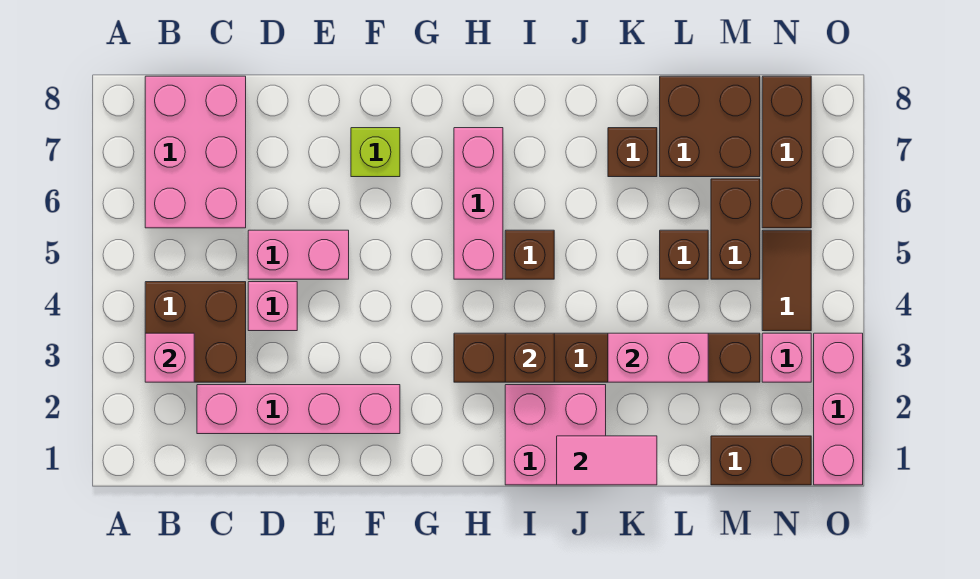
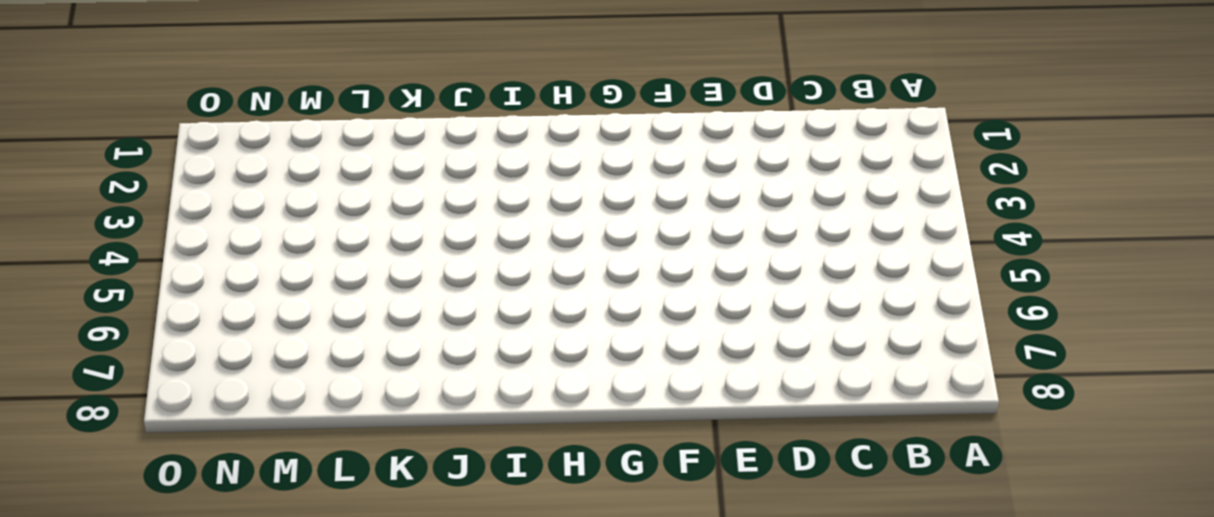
none -> brown 2x2 brick [145,282,246,382]
none -> pink 2x3 brick [145,76,246,228]
none -> pink 1x4 brick [197,385,400,434]

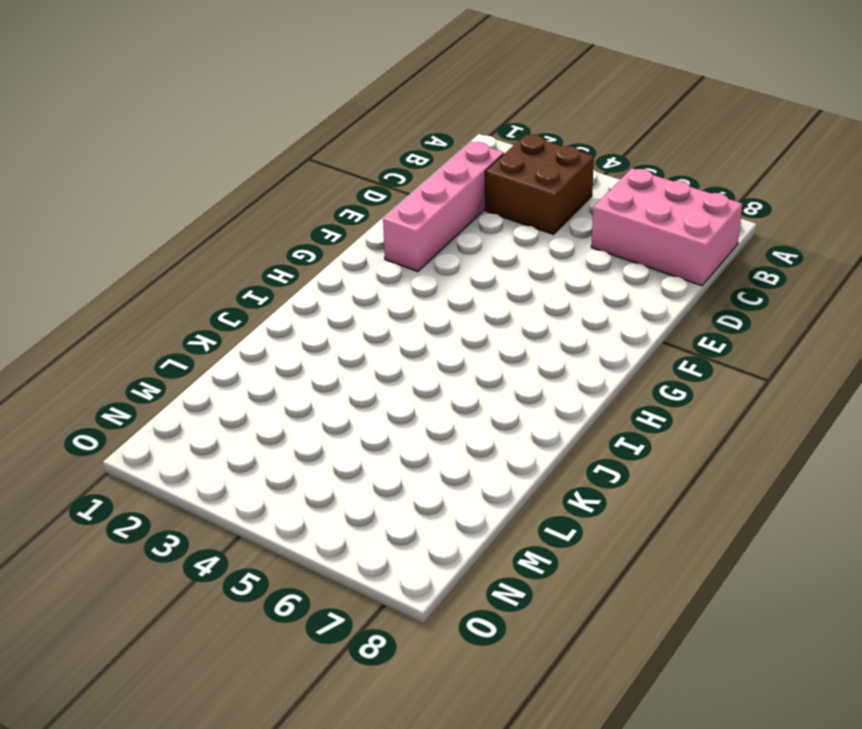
none -> pink 1x1 brick [248,282,297,331]
none -> pink 1x2 brick [248,230,349,279]
none -> lime 1x1 brick [351,128,400,177]

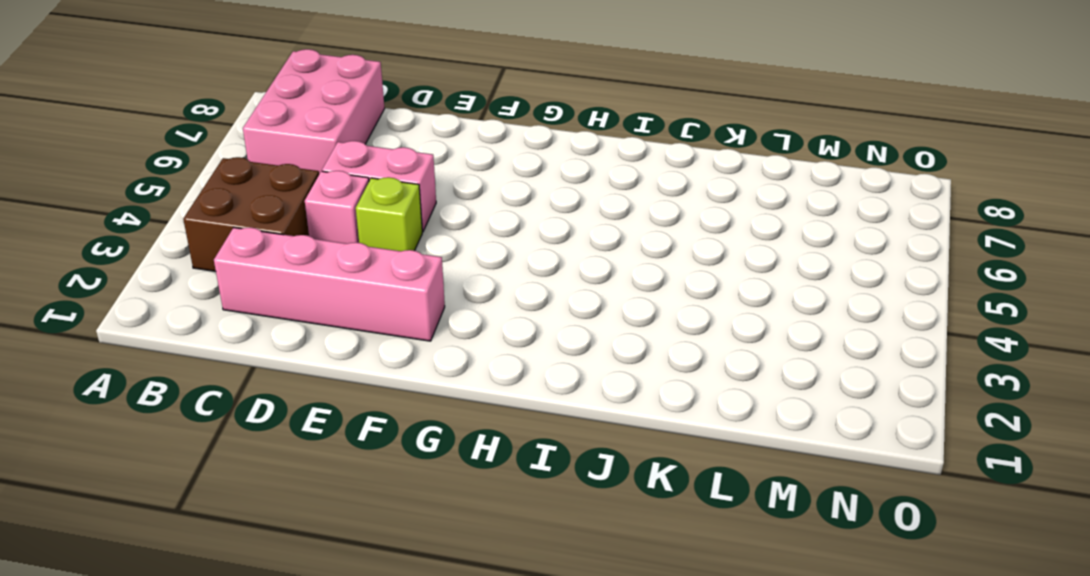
lime 1x1 brick [356,177,422,251] -> lime 1x1 brick moved to [351,128,400,177]
none -> brown 1x6 brick [454,333,760,382]
none -> pink 1x3 brick [454,128,503,279]
none -> pink 2x2 brick [505,385,606,485]

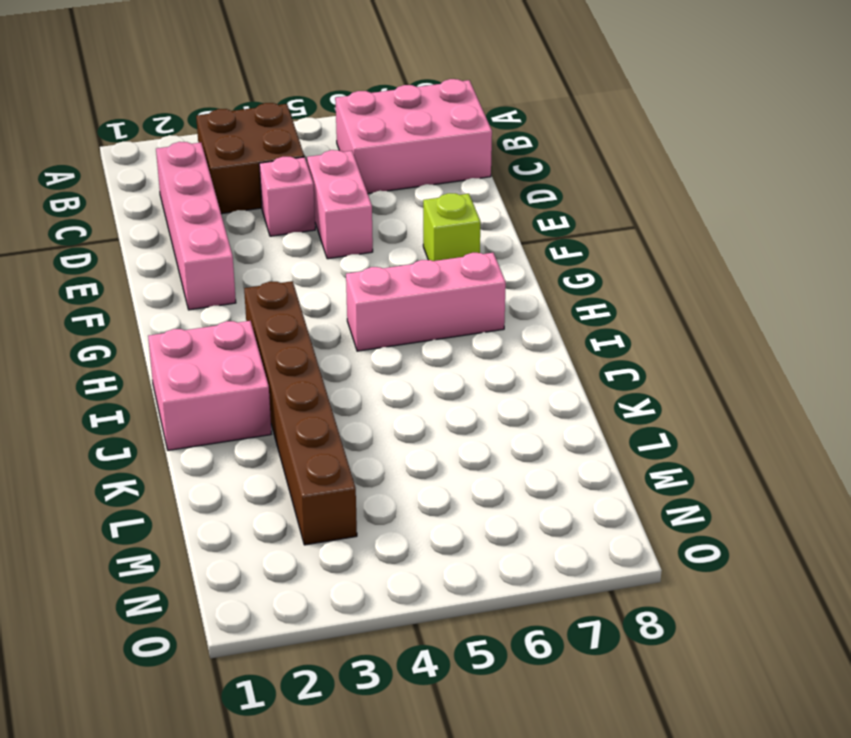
none -> brown 1x1 brick [505,230,554,279]
none -> brown 1x1 brick [608,128,657,177]
none -> brown 1x1 brick [660,230,708,279]

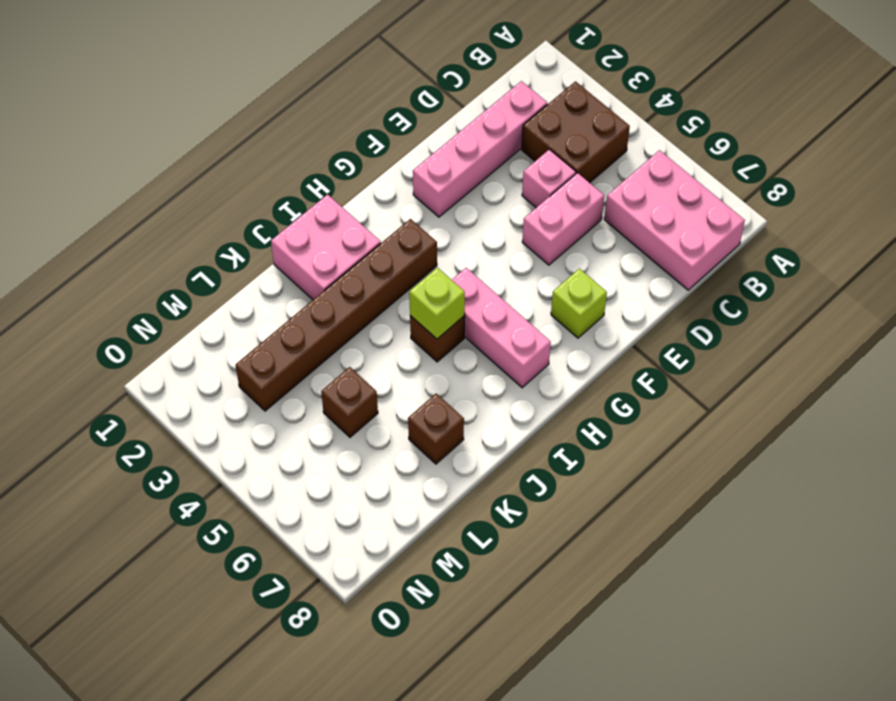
lime 1x1 brick [409,268,465,339] -> none
none -> brown 2x2 brick [660,76,760,177]
none -> brown 1x2 brick [711,436,811,485]
none -> brown 1x2 brick [711,179,760,279]

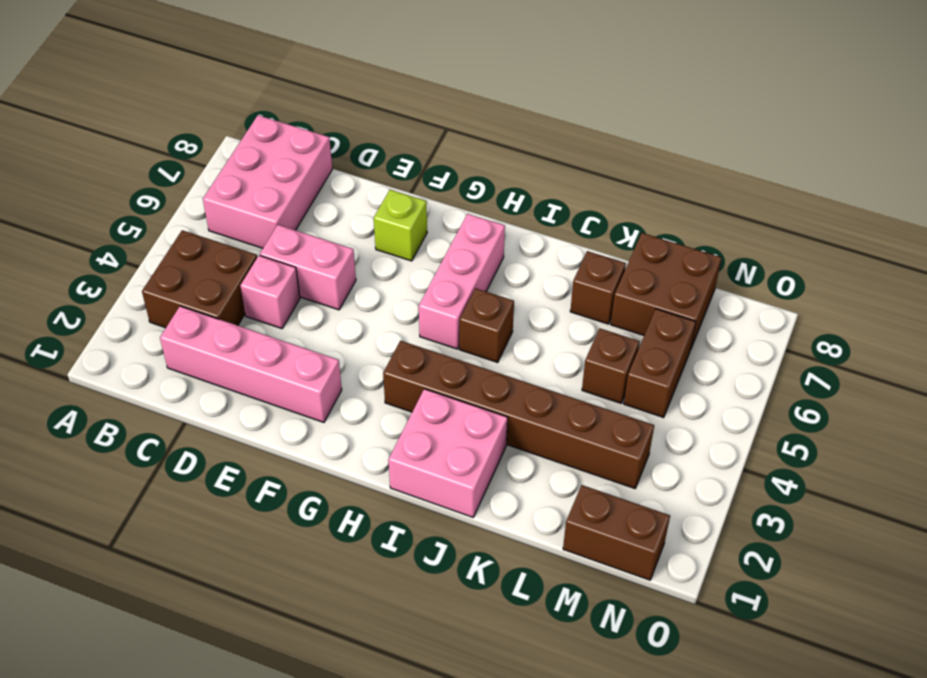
none -> pink 1x1 brick [762,333,811,382]
none -> brown 1x2 tile [762,230,811,331]
none -> brown 1x3 brick [762,76,811,228]

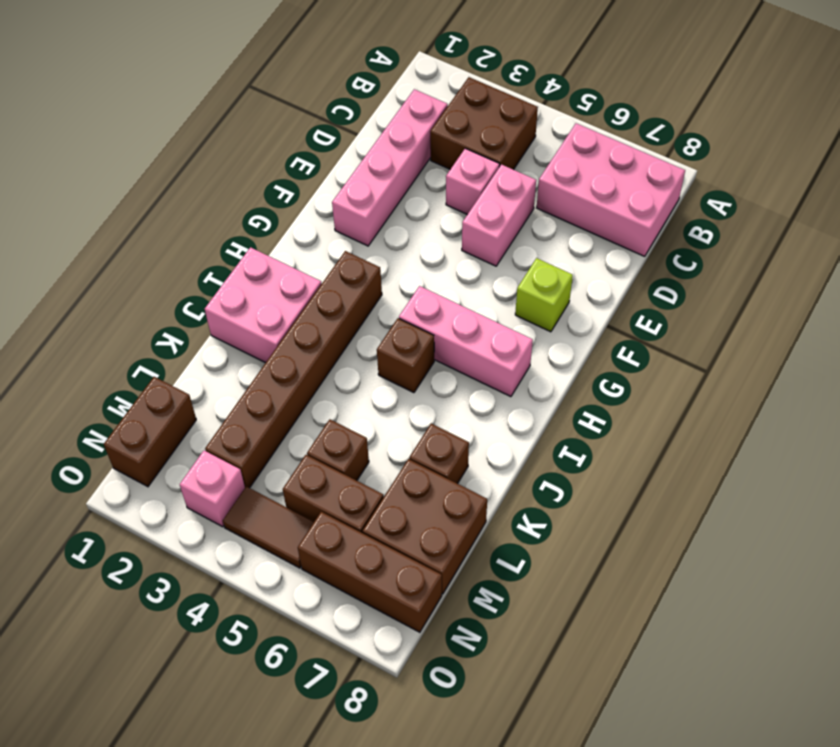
none -> pink 1x3 brick [814,333,863,485]
none -> pink 1x1 brick [145,333,194,382]
none -> brown 1x1 brick [505,333,554,382]

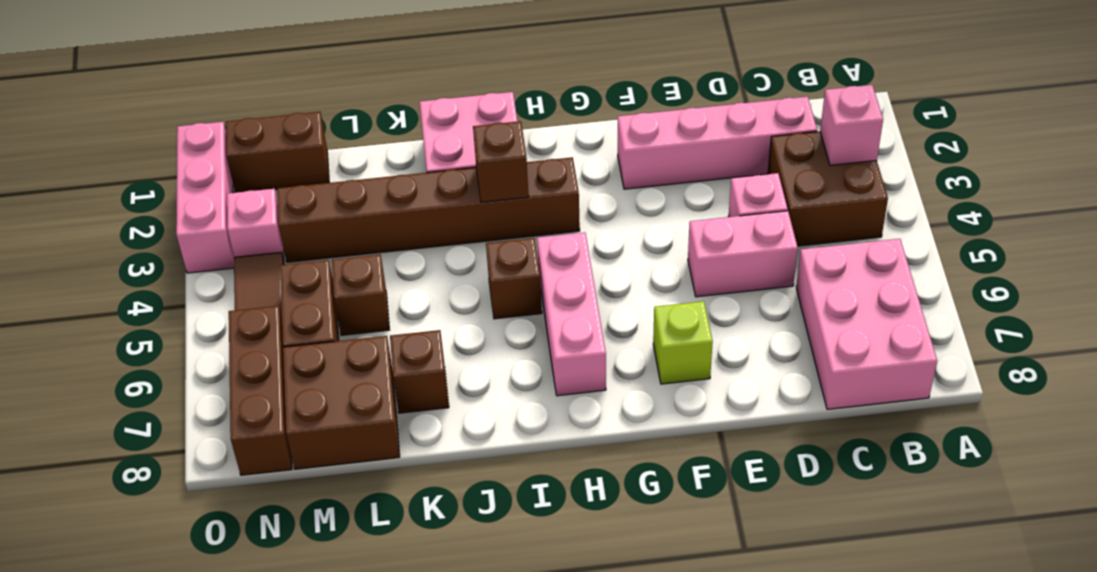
none -> pink 1x2 tile [557,436,657,485]
none -> pink 1x2 brick [608,333,708,382]

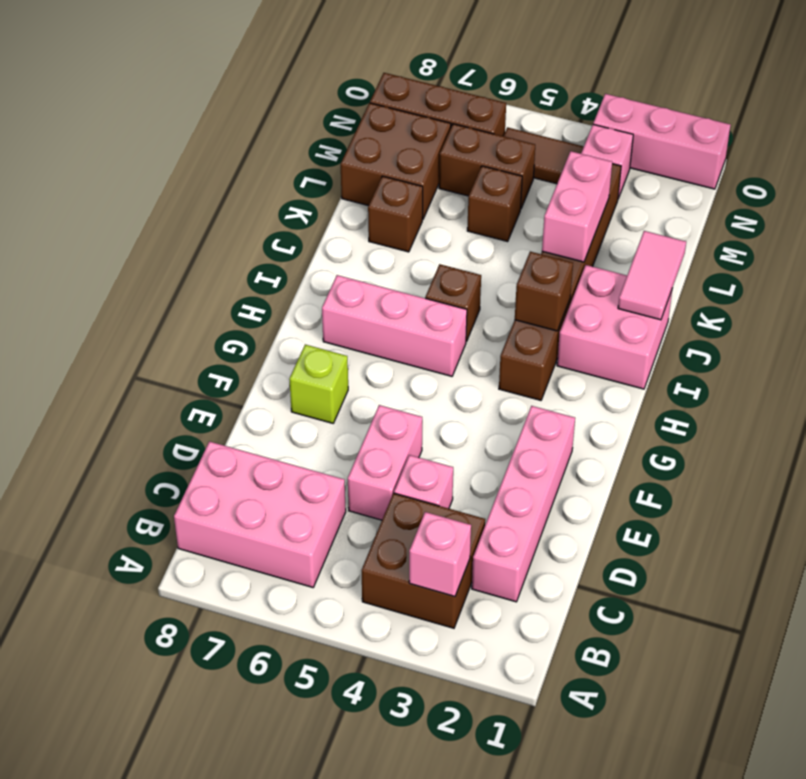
none -> brown 1x2 brick [711,436,811,485]

